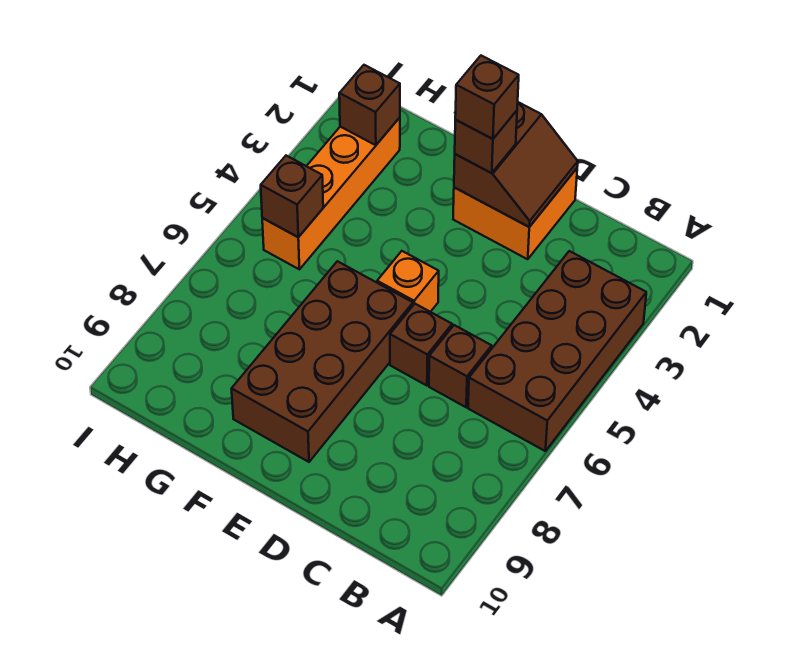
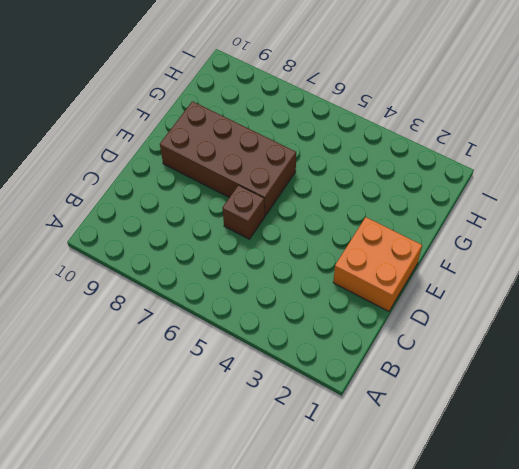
none -> brown 2x4 brick [468,251,646,451]
none -> brown 1x1 brick [429,325,492,407]
none -> orange 1x1 brick [377,251,439,312]

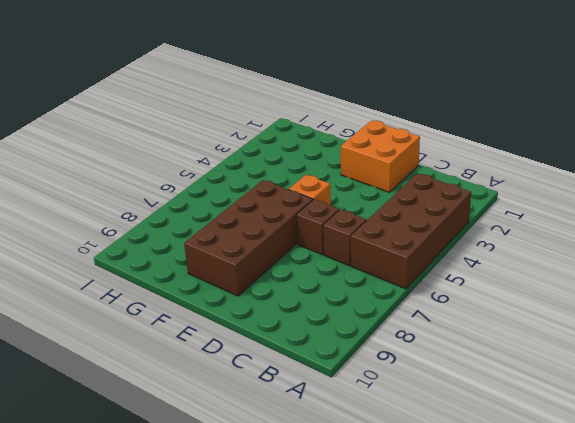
none -> orange 1x4 brick [262,118,400,269]
none -> brown 2x2 slope [454,102,578,227]
none -> brown 1x1 brick [339,65,400,145]

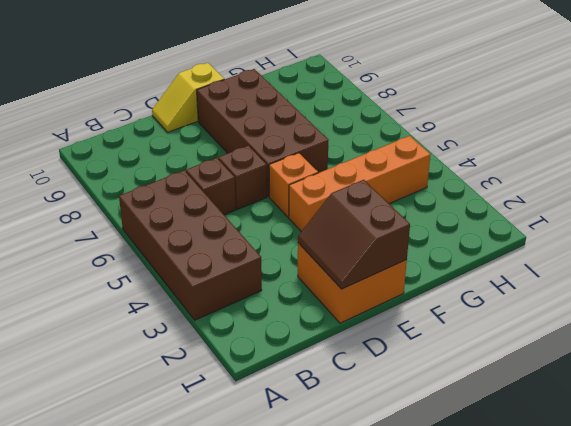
yellow 1x2 slope [152,63,224,132] -> none
orange 1x4 brick [289,136,430,231] -> orange 1x4 brick turned to [262,118,400,269]
none -> brown 1x1 brick [339,65,400,145]
none -> brown 1x1 brick [261,156,323,237]
none -> brown 1x1 brick [455,111,517,173]

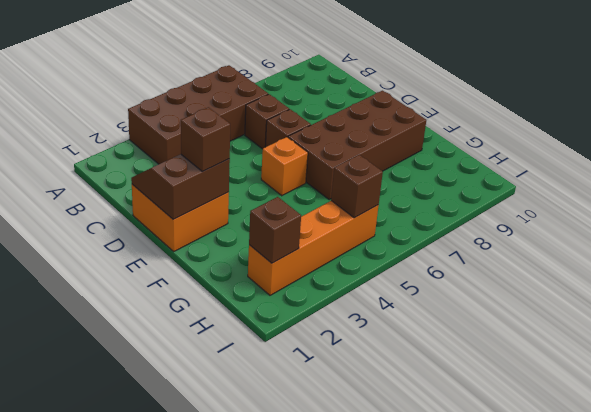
none -> brown 1x1 brick [455,56,519,139]

